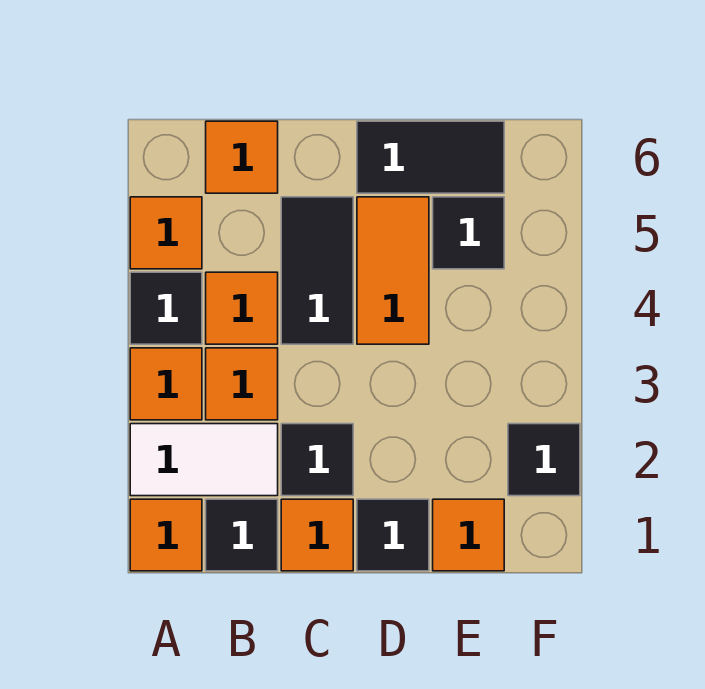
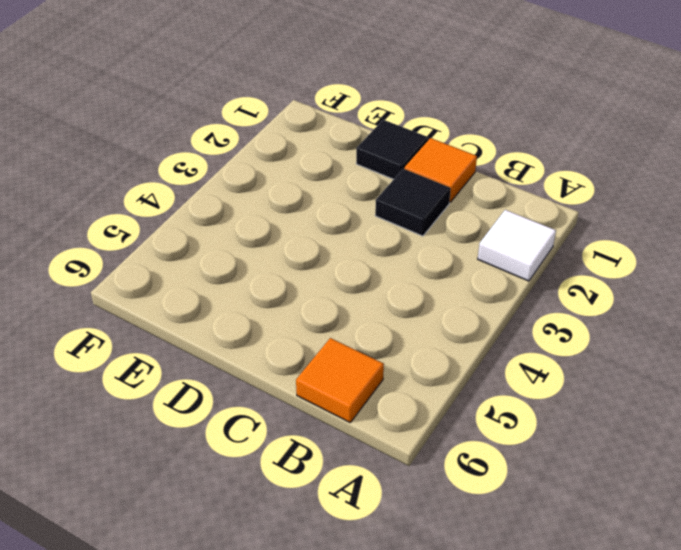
white 1x1 tile [478,210,556,281] -> white 1x2 tile [130,424,278,496]
none -> orange 1x1 tile [130,499,202,571]
none -> orange 1x1 tile [130,348,202,420]
none -> black 1x1 tile [130,272,202,344]

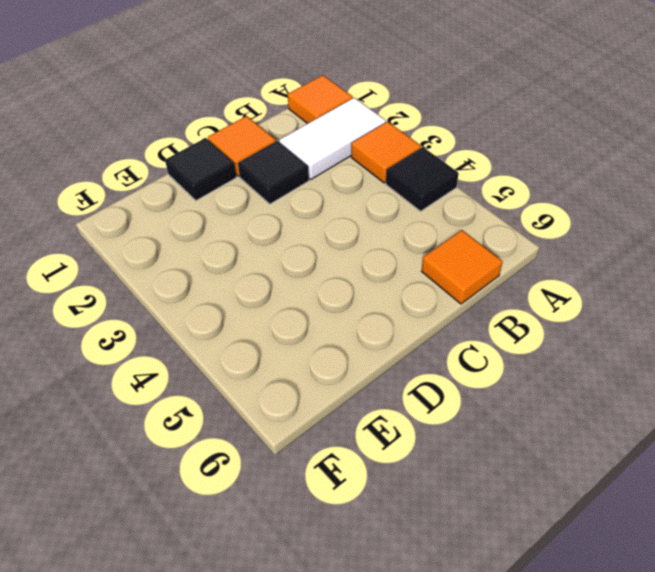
none -> orange 1x1 tile [130,197,202,269]
none -> black 1x1 tile [206,499,278,571]
none -> orange 1x1 tile [206,348,278,420]

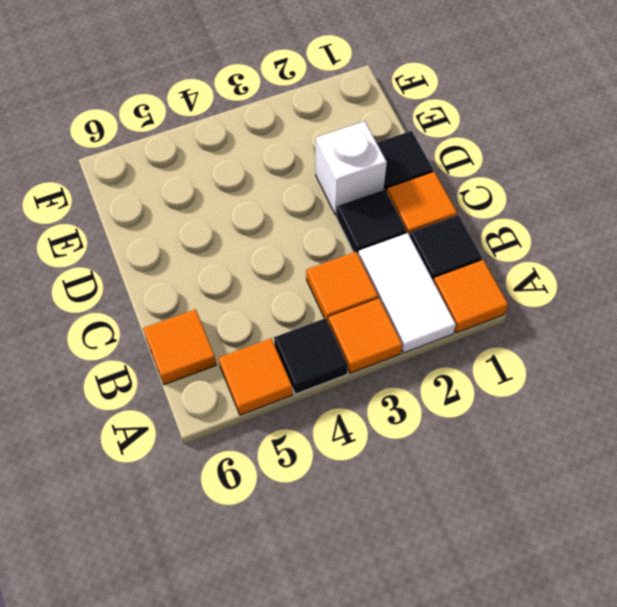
white 1x1 brick [316,121,387,215] -> none
none -> orange 1x1 tile [206,272,278,344]
none -> black 1x2 tile [281,197,353,344]
none -> orange 1x2 tile [357,197,429,344]

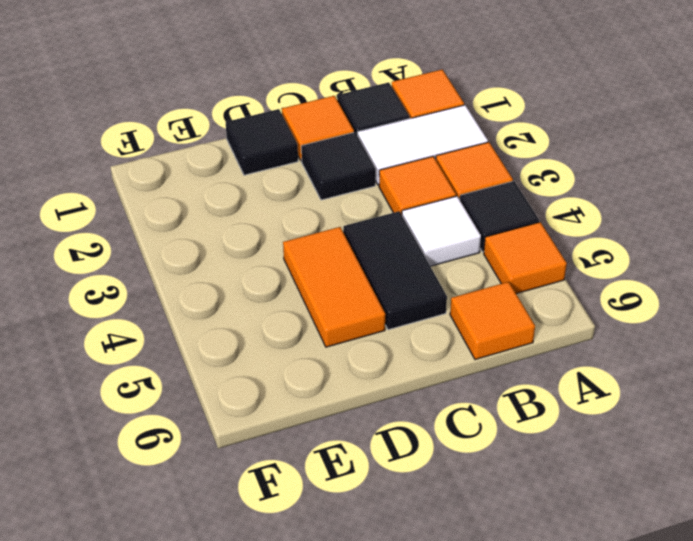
white 1x1 tile [402,196,481,266] -> orange 1x1 tile [206,272,278,344]
none -> black 1x2 tile [357,121,504,193]
none -> orange 1x1 tile [433,499,504,571]
none -> black 1x1 tile [433,197,504,269]

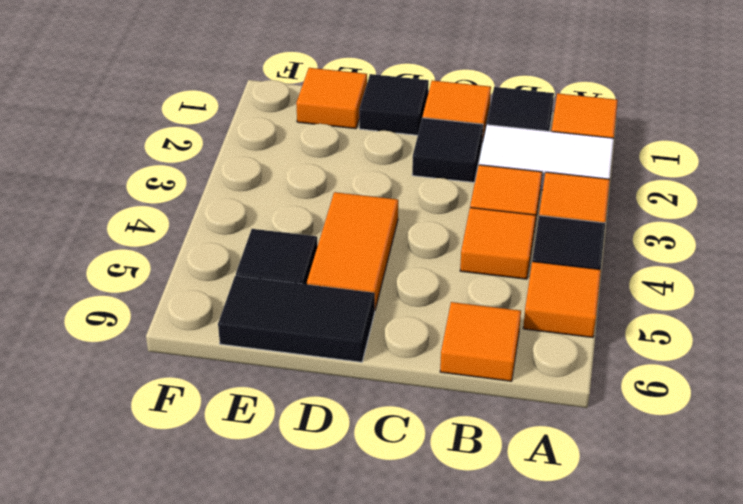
none -> black 1x2 tile [281,197,353,344]
none -> black 1x1 tile [508,424,580,496]

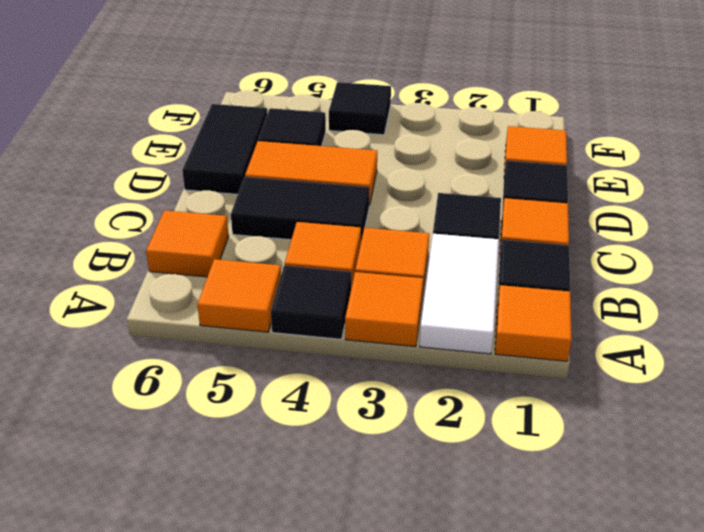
black 1x1 tile [329,82,391,135] -> black 1x1 tile moved to [508,424,580,496]

